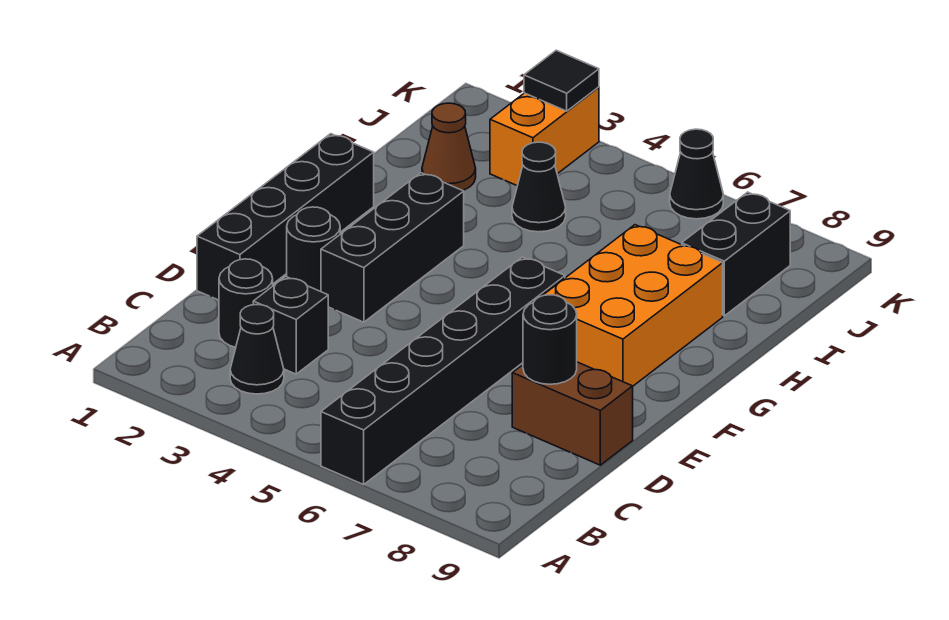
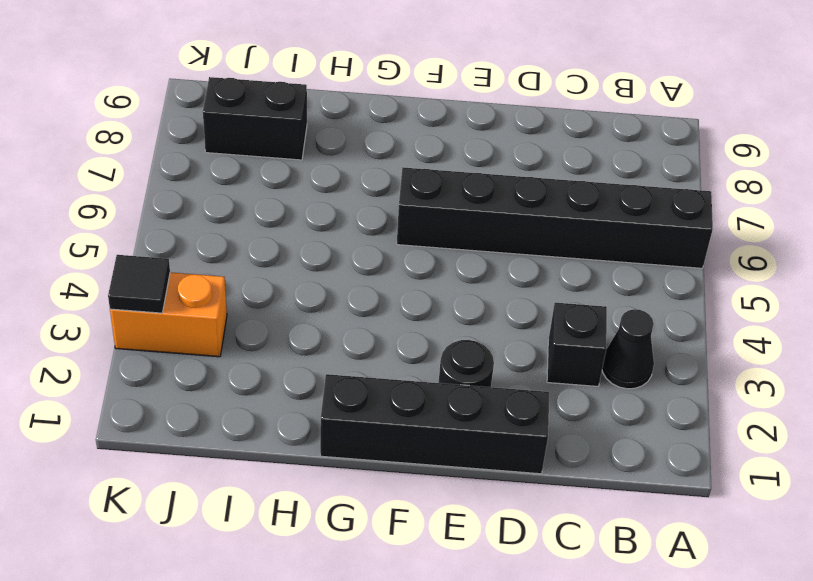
none -> black 1x1 round brick [219,259,273,347]
none -> brown 1x2 brick [512,362,633,465]
none -> black 1x3 brick [321,173,464,322]

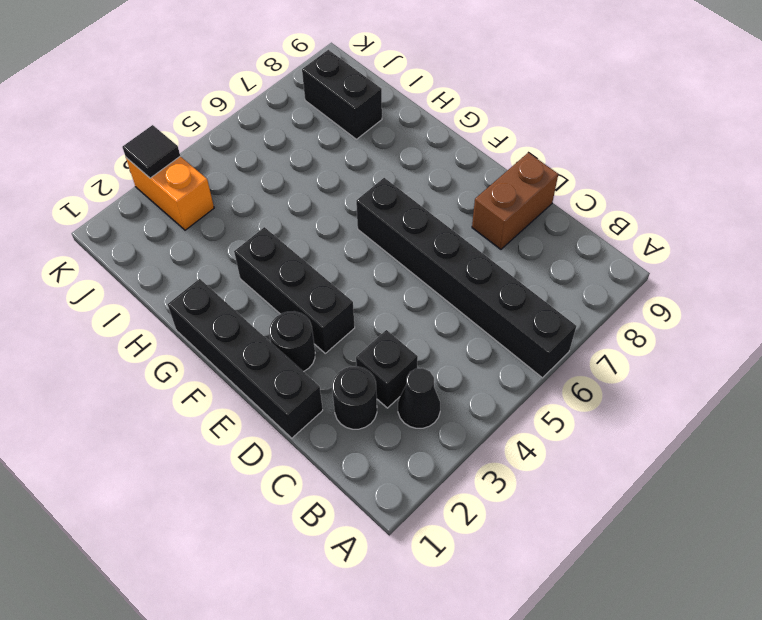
none -> orange 2x3 brick [542,225,723,386]
none -> brown 1x1 cone [422,103,476,191]
none -> black 1x1 cone [512,142,566,232]

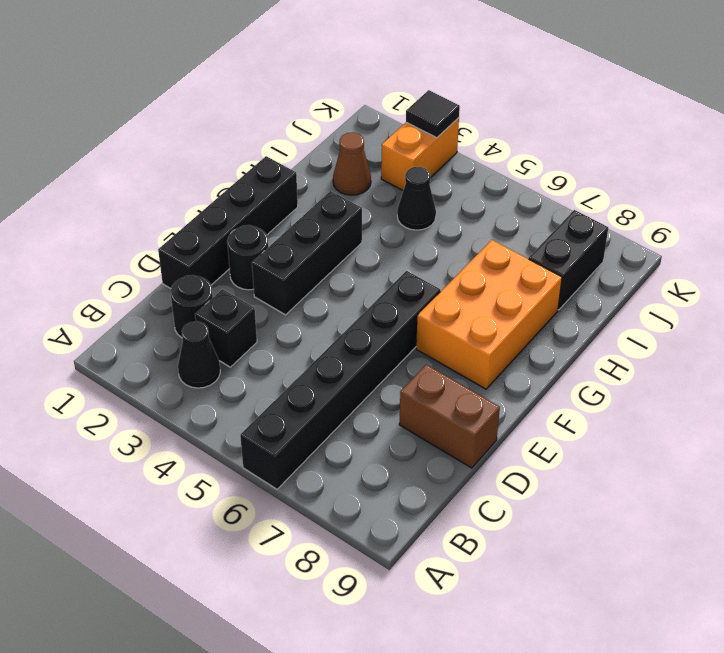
none -> black 1x1 cone [670,129,723,219]
none -> black 1x1 round brick [523,295,577,384]

